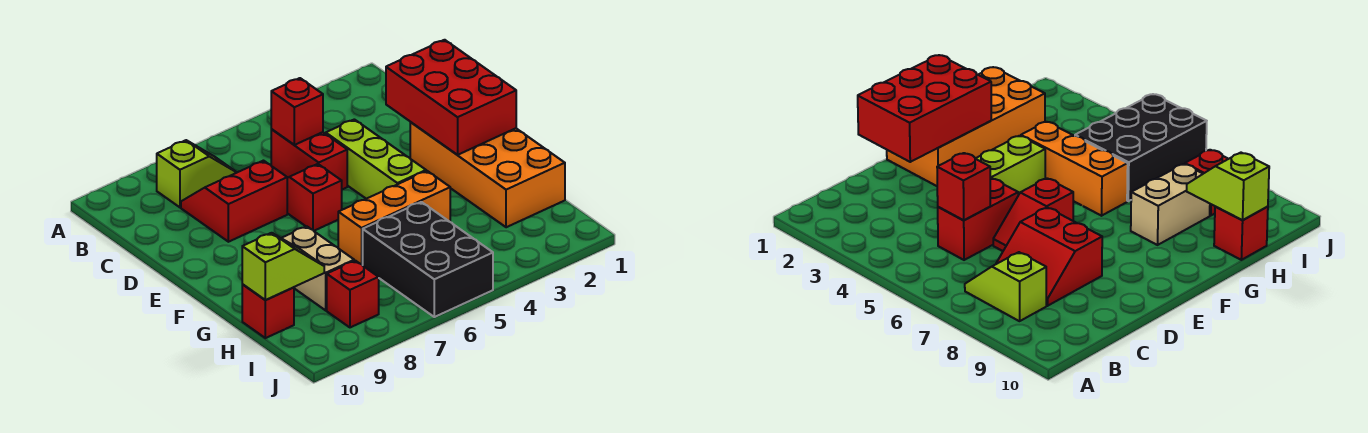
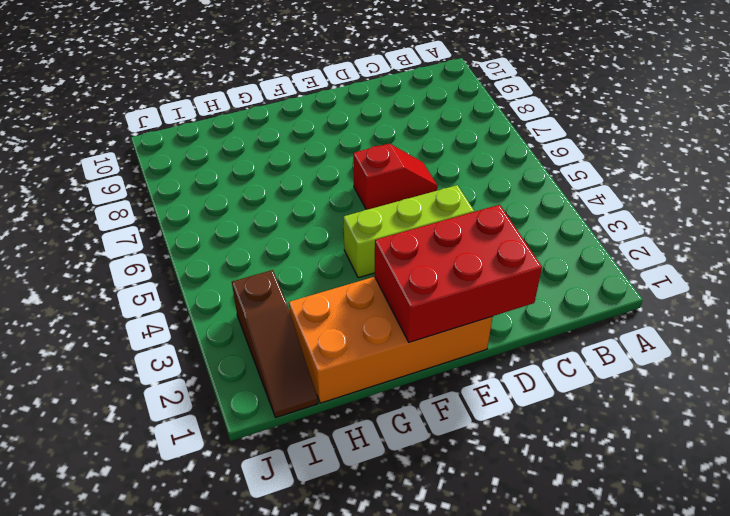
brown 1x3 slope [232,270,318,417] -> none
none -> lime 1x2 slope [156,140,237,207]
none -> red 1x2 brick [271,129,347,189]
none -> red 2x2 slope [181,161,287,242]

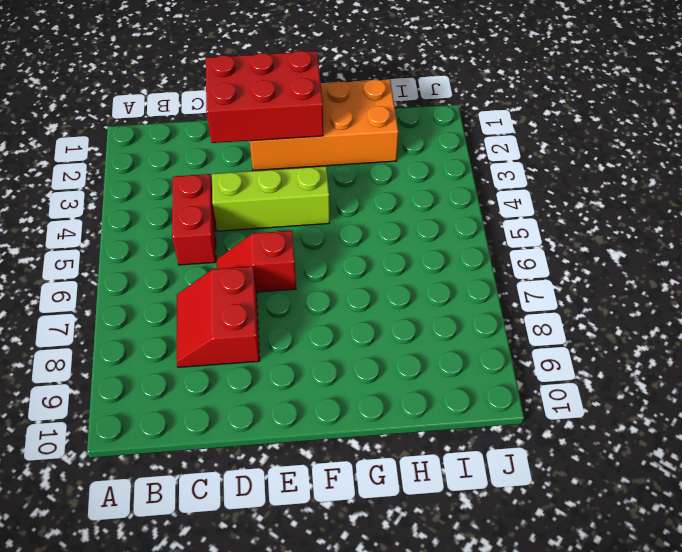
red 1x2 brick [172,174,216,265] -> red 1x2 brick turned to [271,129,347,189]
none -> lime 1x2 slope [156,140,237,207]
none -> orange 1x3 brick [338,171,450,265]
none -> tan 1x2 brick [282,226,354,310]

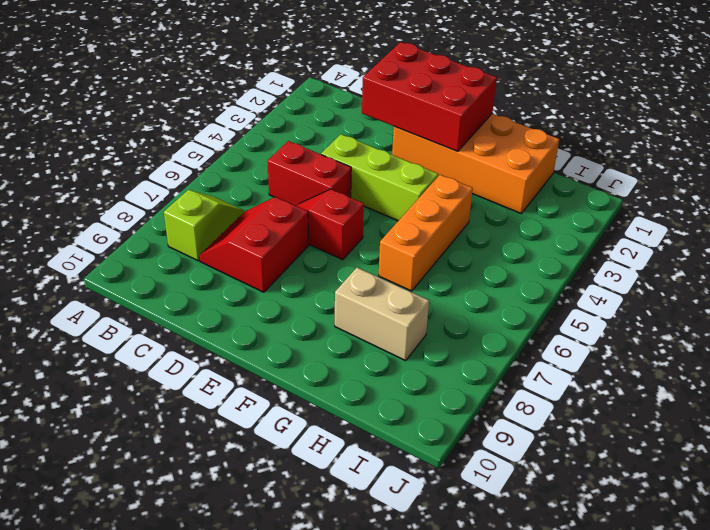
none -> black 2x3 brick [363,202,493,317]
none -> red 1x1 brick [242,284,294,338]
none -> red 1x1 brick [327,261,379,327]

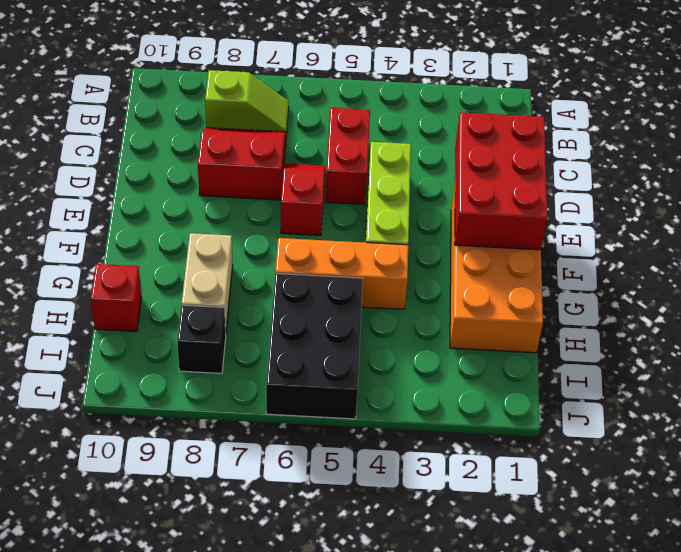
black 1x1 brick [177,305,226,373] -> red 1x1 brick [327,261,379,327]
none -> red 1x1 brick [271,78,323,145]
none -> lime 1x2 slope [242,233,324,300]

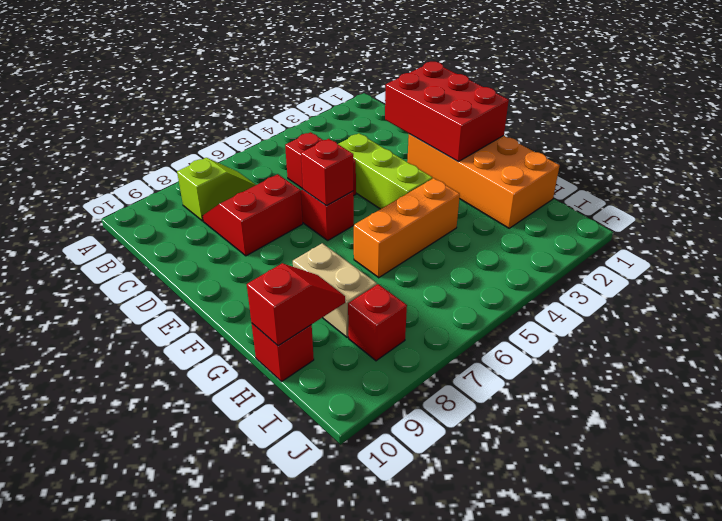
red 1x1 brick [301,139,353,206] -> red 1x1 brick moved to [271,78,323,145]
red 1x2 slope [247,263,345,346] -> lime 1x2 slope [242,233,324,300]
none -> black 2x3 brick [363,202,493,317]

